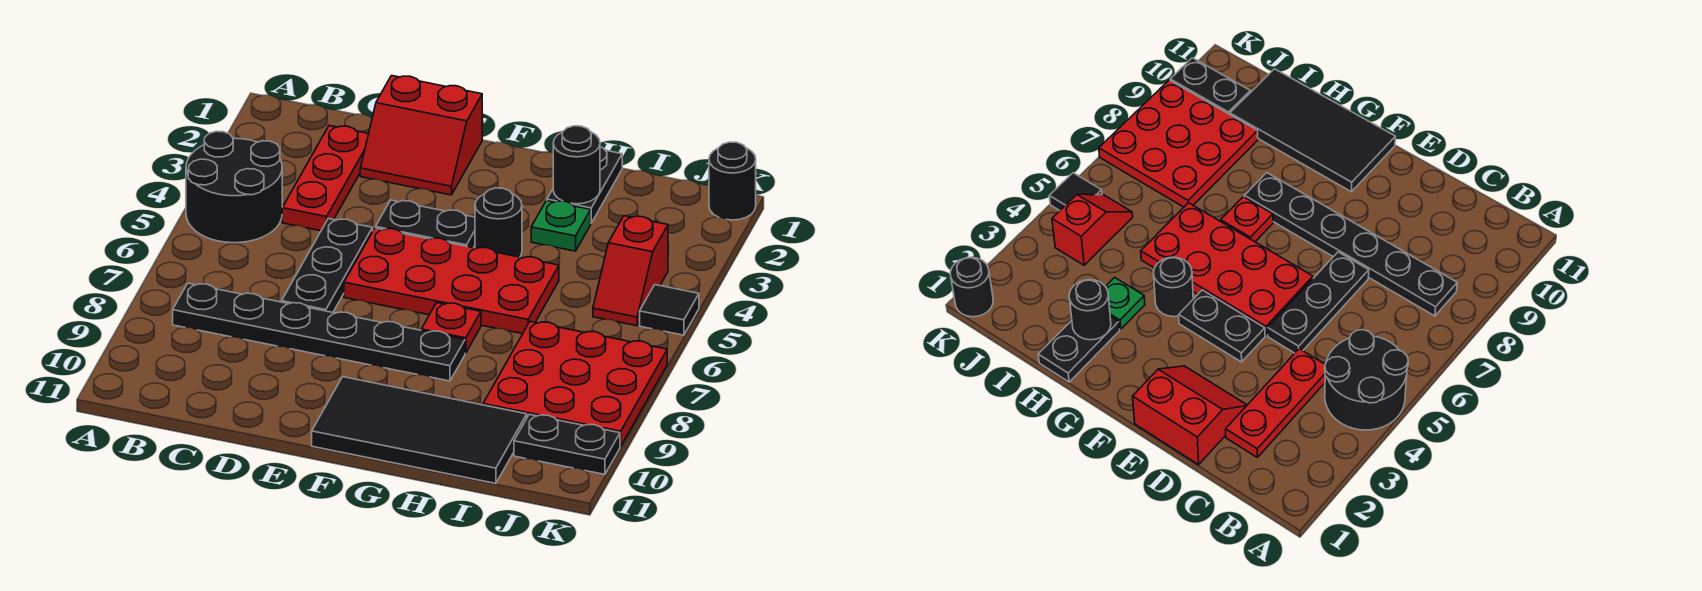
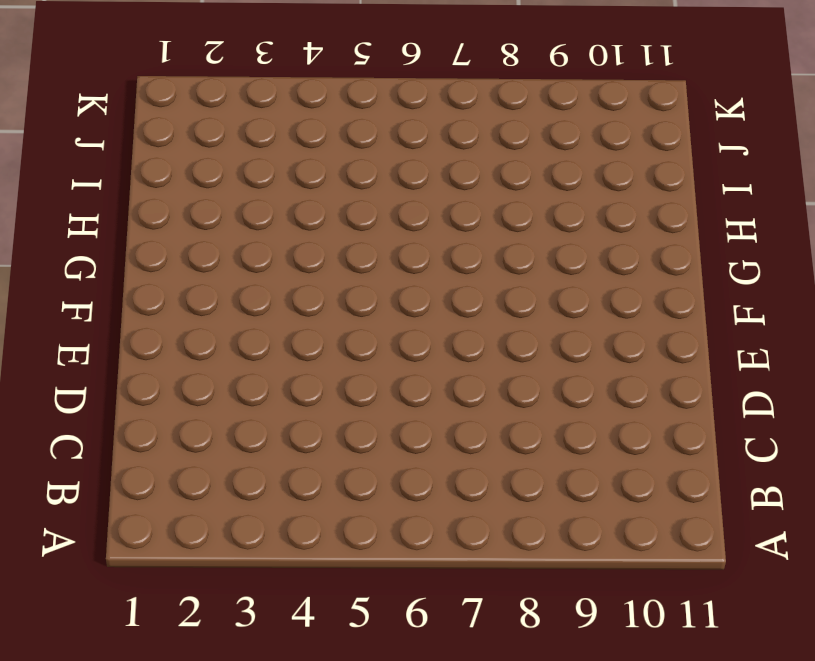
none -> black 2x2 round brick [186,131,282,243]
none -> black 1x6 plate [173,283,465,381]
none -> red 1x3 plate [282,126,369,231]

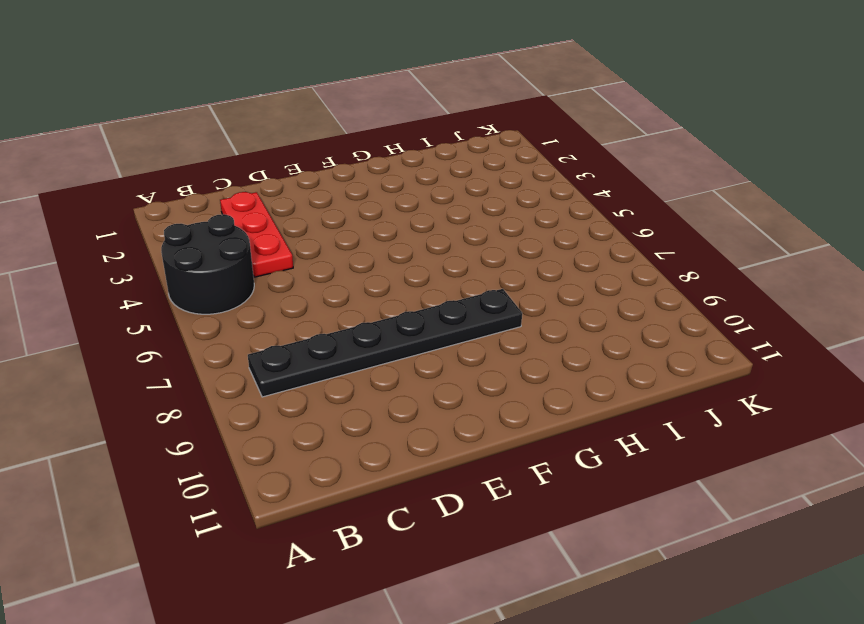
none -> red 2x2 slope [360,76,482,195]
none -> black 1x3 plate [282,219,373,312]
none -> black 1x2 plate [376,200,475,248]

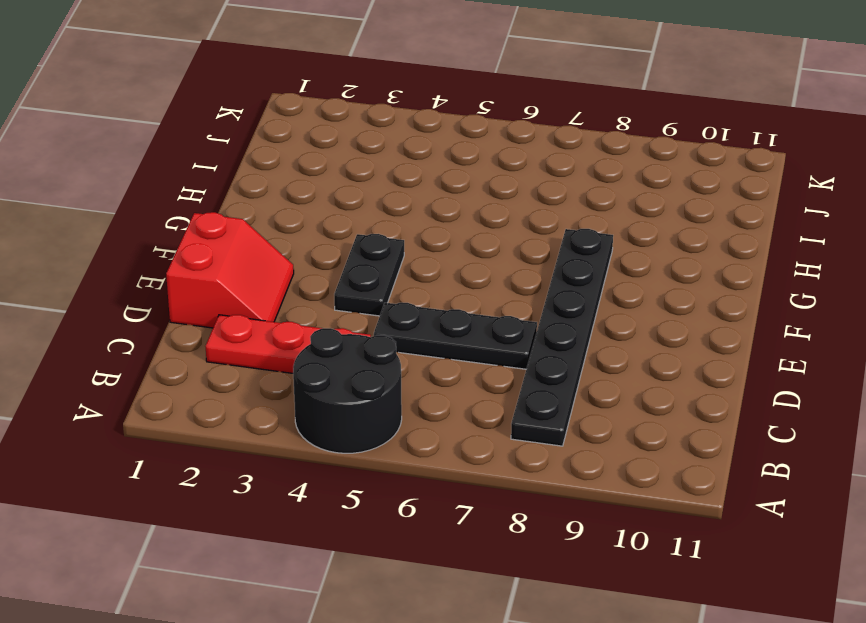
none -> red 2x4 plate [344,228,559,334]
none -> black 2x4 tile [312,377,527,483]
none -> black 1x1 round brick [475,188,522,257]

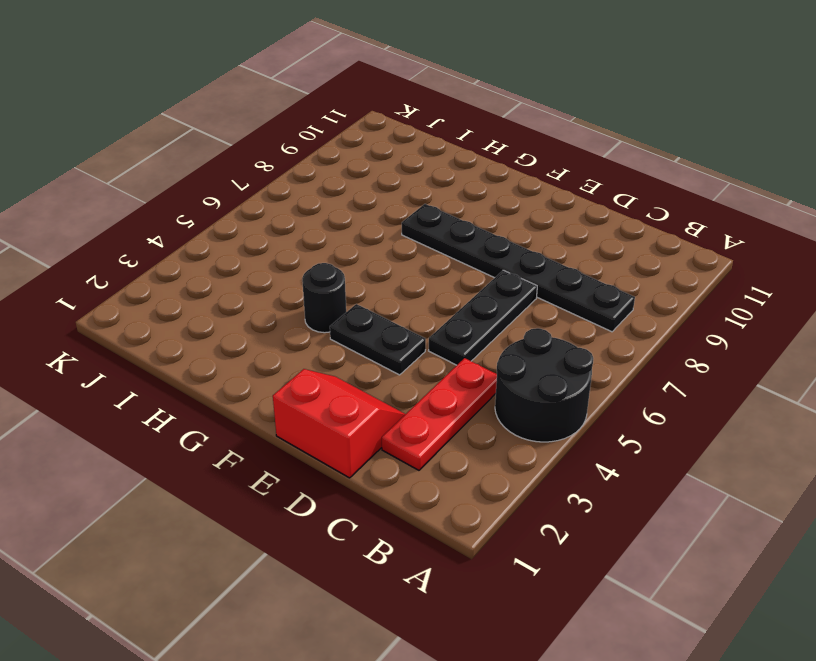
none -> red 2x4 plate [344,228,559,334]
none -> black 2x4 tile [312,377,527,483]
none -> red 1x1 plate [421,303,481,353]

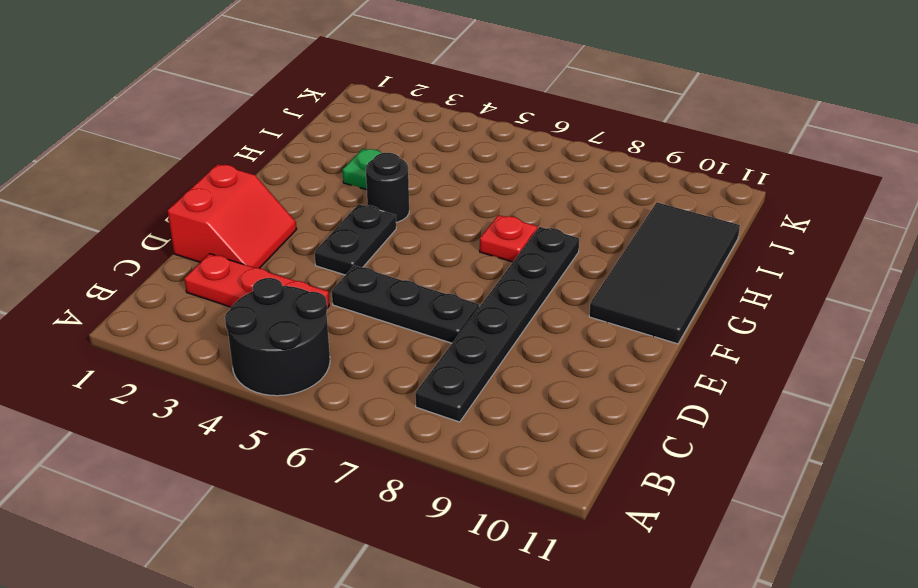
none -> red 2x4 plate [344,228,559,334]
none -> black 1x2 plate [547,147,622,223]
none -> red 3x3 plate [483,321,667,447]

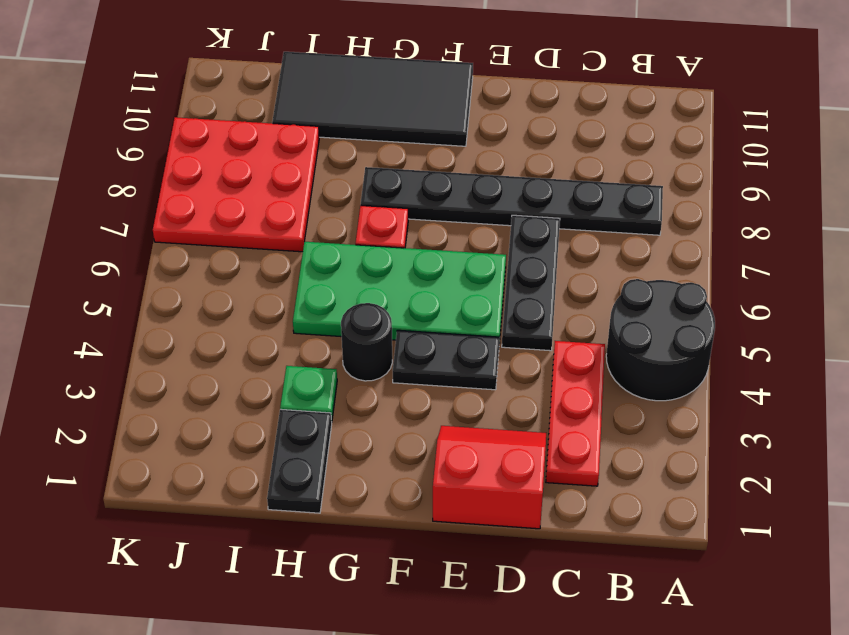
green 2x4 plate [293,242,506,343] -> red 2x4 plate [344,228,559,334]
none -> red 1x2 slope [593,216,668,326]
none -> black 1x2 plate [514,414,620,474]
none -> black 1x1 round brick [709,142,756,220]

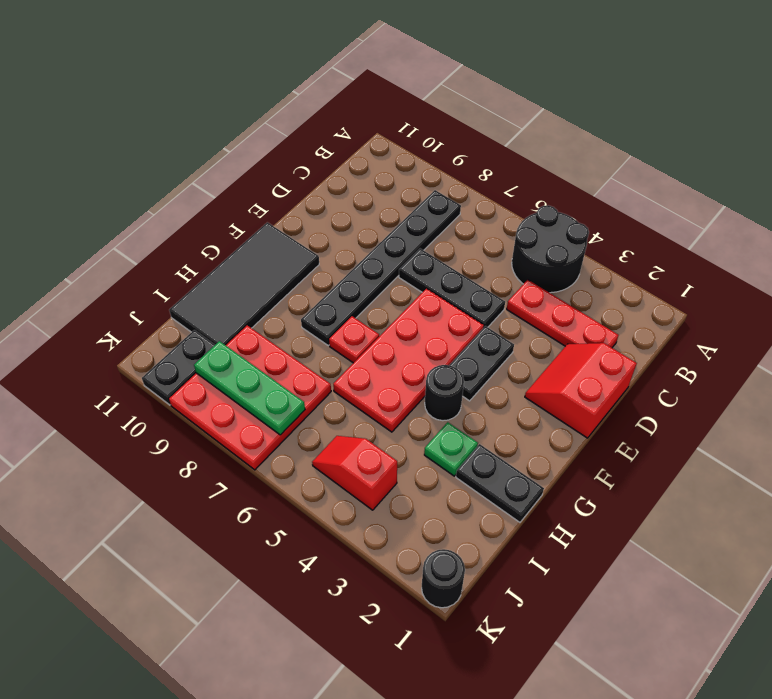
green 1x3 plate [194,341,305,435] -> none
none -> black 1x1 tile [640,285,699,335]
none -> black 1x1 round brick [553,126,600,204]

